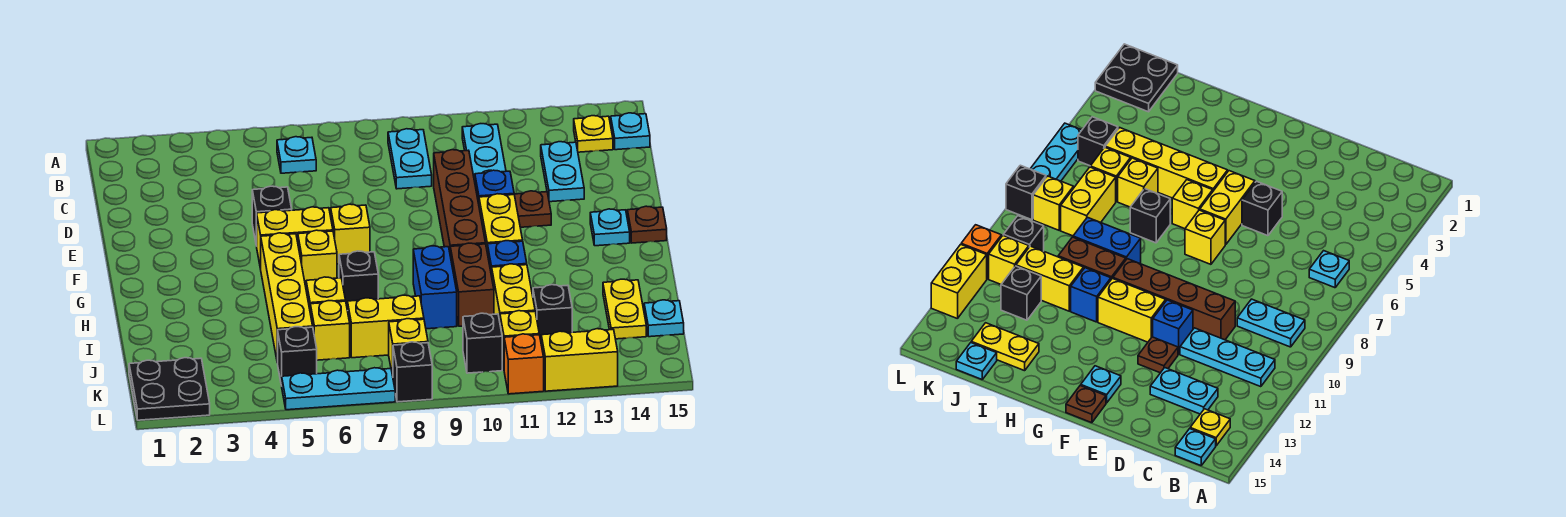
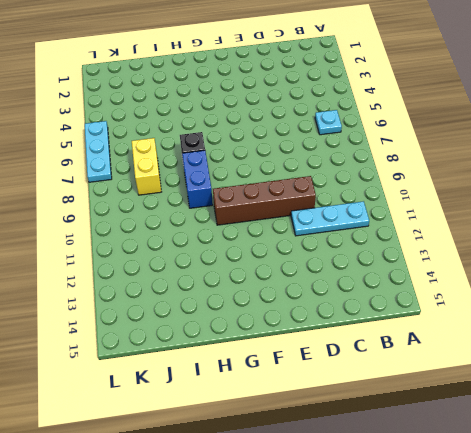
blue 1x2 brick [182,150,213,208] -> blue 1x2 brick turned to [413,246,457,329]
none -> cyan 1x2 plate [388,129,432,189]
none -> yellow 1x1 plate [574,116,613,152]
none -> cyan 1x1 plate [611,113,650,150]
none -> cyan 1x2 plate [541,142,584,202]

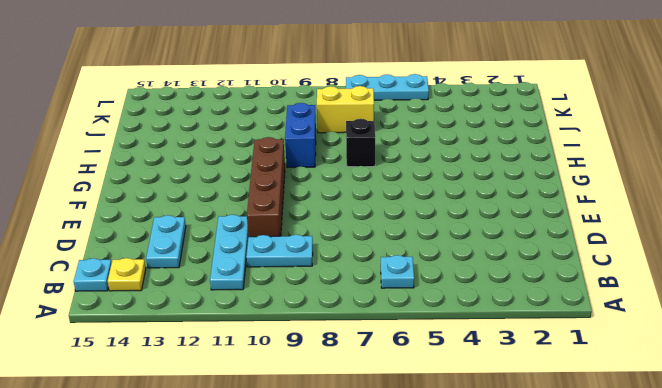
cyan 1x2 plate [246,235,313,267] -> cyan 1x2 plate turned to [388,129,432,189]
none -> black 1x1 brick [252,186,292,246]
none -> blue 1x1 brick [475,170,514,204]
none -> brown 1x1 plate [514,191,551,227]
none -> yellow 1x2 brick [257,207,333,269]

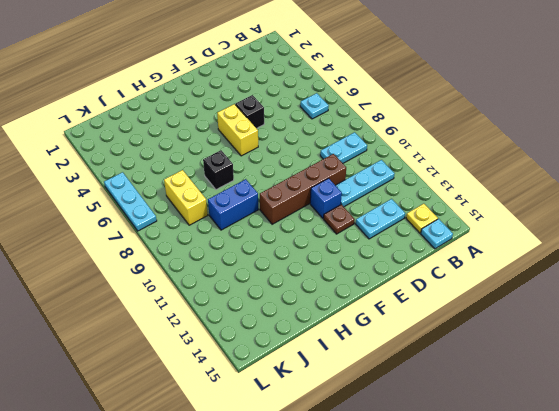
none -> yellow 1x1 brick [331,204,370,264]
none -> yellow 1x2 brick [479,194,523,248]
none -> cyan 1x1 plate [590,209,630,246]
none -> brown 1x1 plate [627,206,667,243]

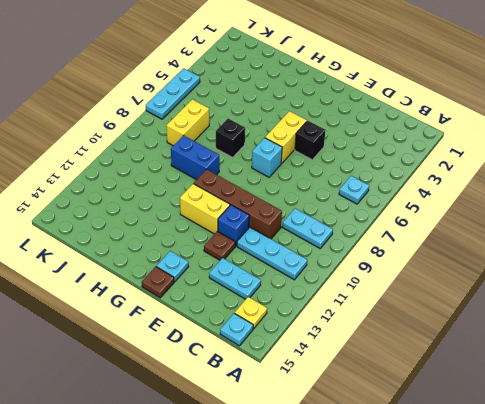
cyan 1x1 brick [252,138,282,177] -> yellow 1x1 brick [331,204,370,264]
none -> yellow 1x4 brick [261,233,313,363]
none -> yellow 1x1 brick [298,230,337,286]
none -> brown 1x2 brick [450,243,494,326]
none -> blue 1x1 brick [487,241,527,276]

